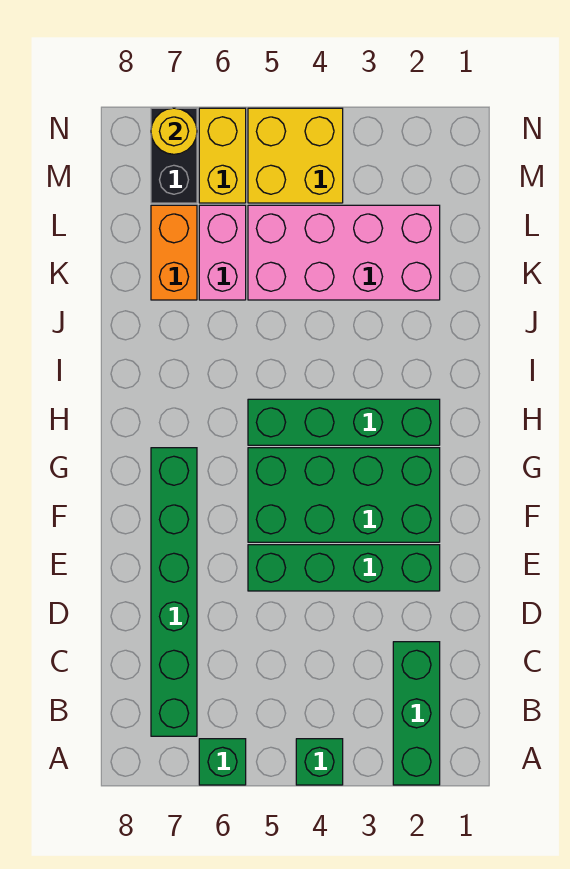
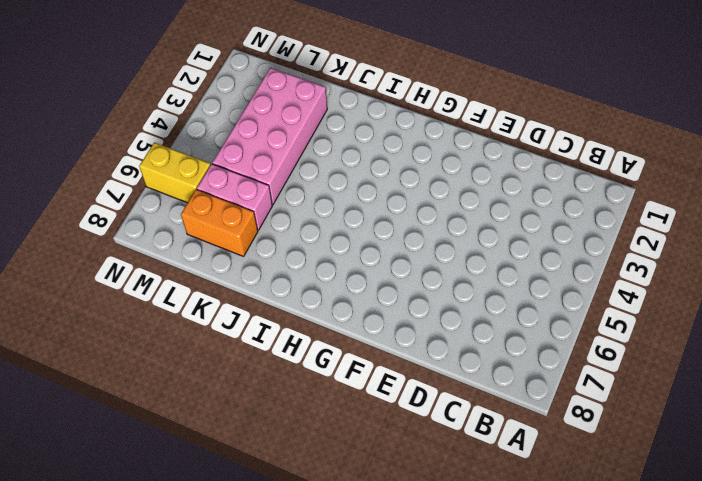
none -> green 1x3 brick [393,642,440,785]
none -> green 1x1 brick [296,739,343,785]
none -> green 1x1 brick [199,739,246,785]

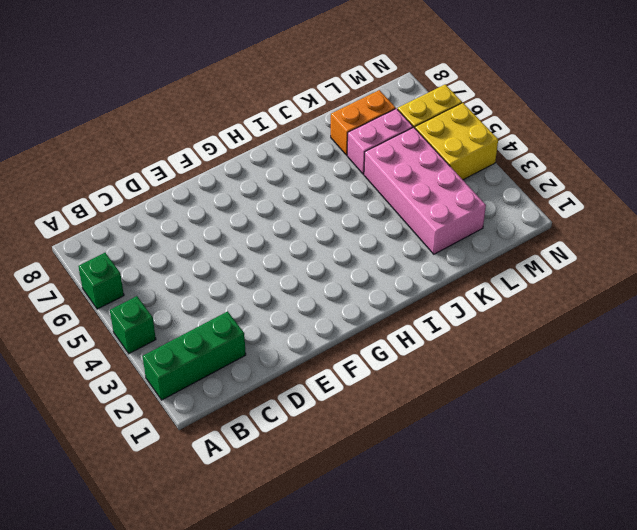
none -> green 1x6 brick [151,448,197,736]
none -> green 1x4 brick [248,545,440,591]
none -> green 2x4 brick [248,448,440,542]

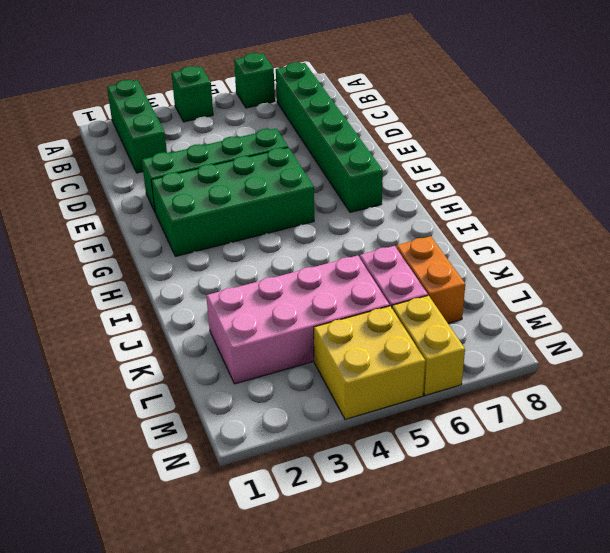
none -> green 1x4 brick [248,399,440,445]
none -> black 1x2 brick [151,108,197,203]
none -> yellow 1x1 round brick [151,108,197,154]

